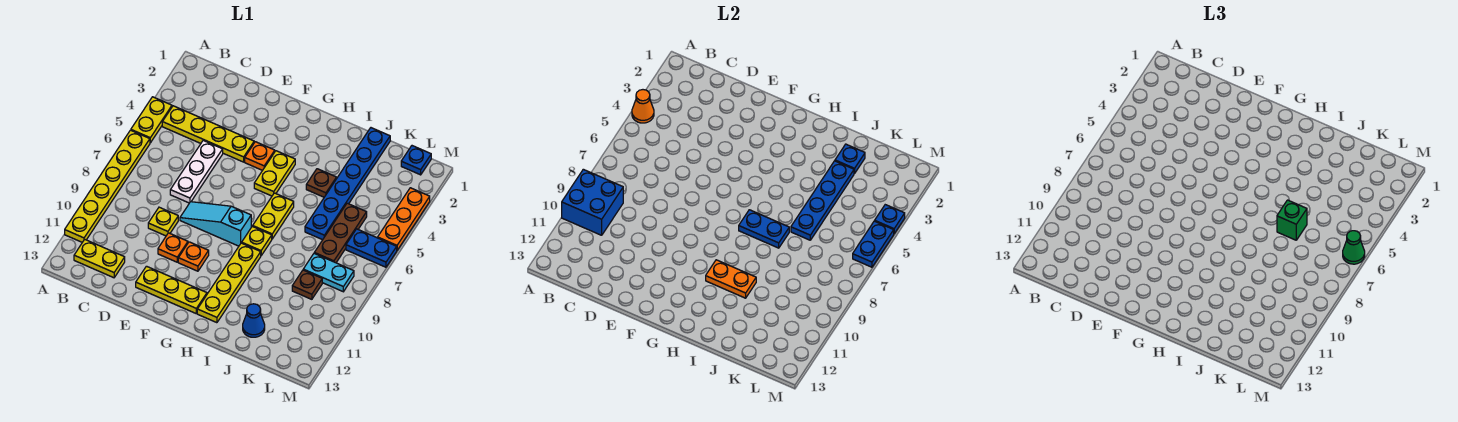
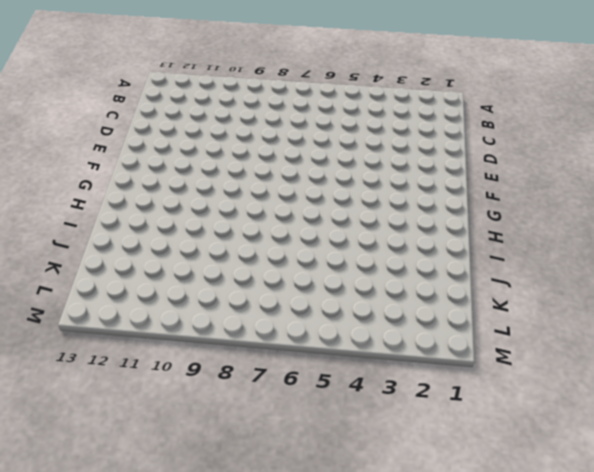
none -> yellow 1x2 plate [131,97,172,143]
none -> yellow 1x6 plate [65,130,150,242]
none -> yellow 1x4 plate [162,106,254,162]
none -> yellow 1x2 plate [74,240,125,278]

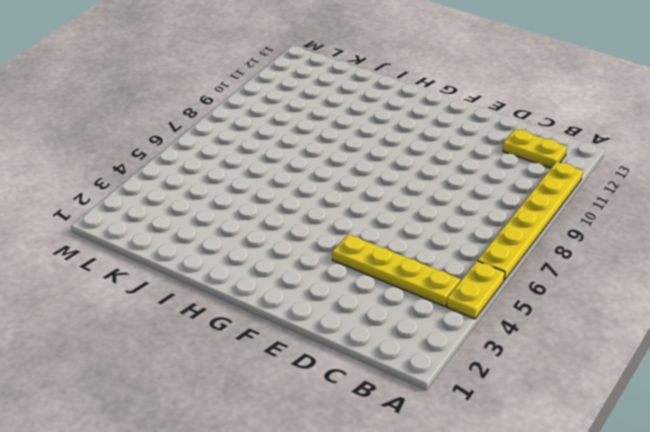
none -> white 1x3 plate [170,141,223,203]
none -> yellow 1x1 plate [148,207,178,236]
none -> cyan 1x3 slope [180,202,251,246]
none -> orange 1x1 plate [158,233,188,262]

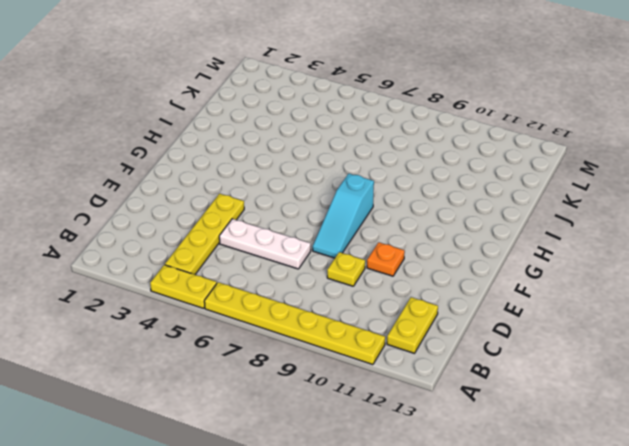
none -> yellow 1x3 plate [136,266,207,313]
none -> orange 1x1 plate [245,142,275,170]
none -> orange 1x1 plate [178,242,209,271]
none -> yellow 1x2 plate [254,151,295,196]

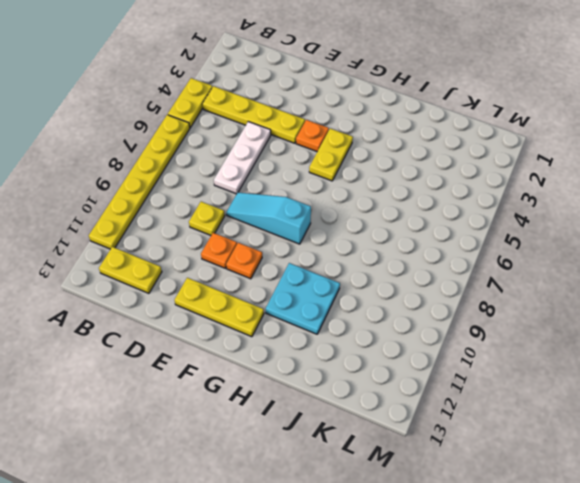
cyan 2x2 plate [266,263,340,334] -> yellow 1x4 plate [197,243,261,323]
none -> yellow 1x2 plate [253,193,294,239]
none -> yellow 1x1 plate [242,226,272,255]
none -> brown 1x1 plate [306,169,336,197]
none -> blue 1x6 plate [305,128,390,240]

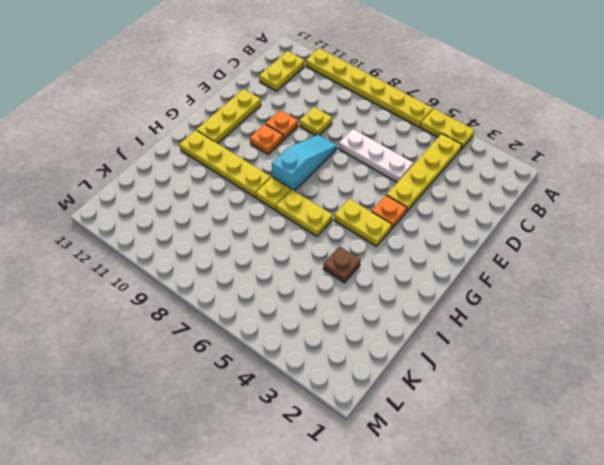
none -> blue 1x6 plate [305,128,390,240]
none -> blue 1x1 cone [243,304,265,337]
none -> brown 1x3 plate [314,203,367,263]
none -> cyan 1x2 plate [303,254,354,292]

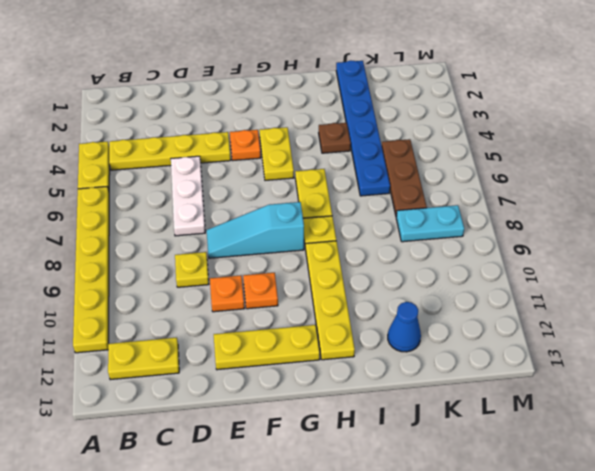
none -> brown 1x1 plate [292,270,322,299]
none -> blue 1x1 plate [401,146,431,175]
none -> blue 1x2 plate [346,229,397,267]
none -> orange 1x3 plate [378,188,430,250]

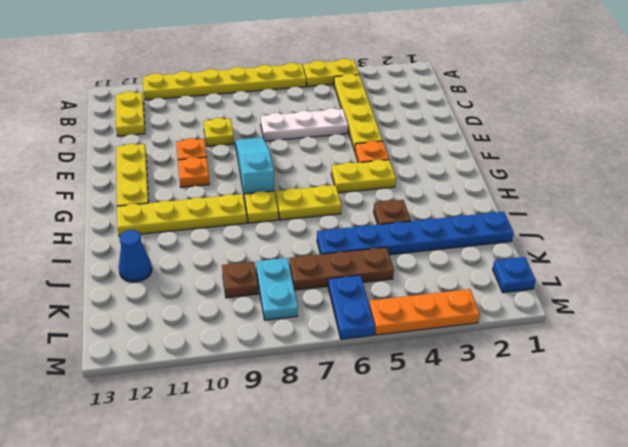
none -> orange 1x1 cone [632,90,654,123]
none -> blue 2x2 brick [562,169,623,235]
none -> blue 1x2 plate [739,210,789,248]
none -> orange 1x2 plate [706,260,756,298]

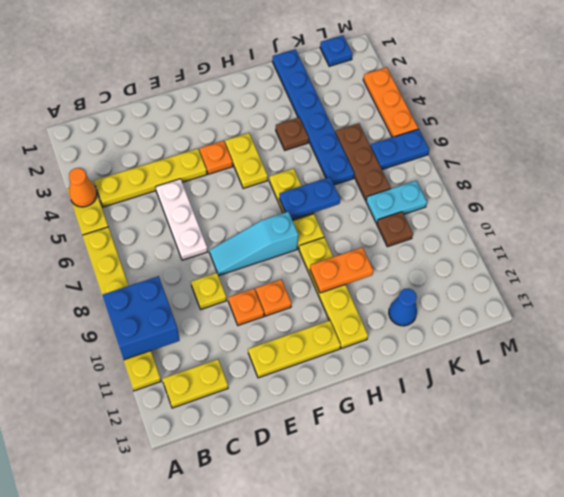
none -> blue 1x1 plate [835,144,865,174]
none -> blue 1x4 plate [791,161,854,240]
none -> blue 1x1 plate [875,205,905,233]
none -> blue 1x2 plate [853,221,894,267]

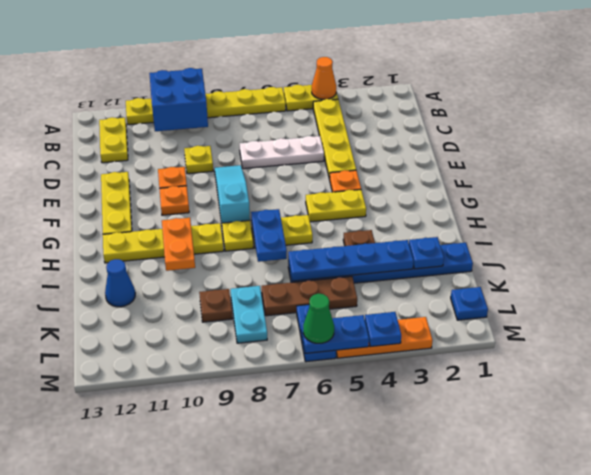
none -> green 1x1 brick [1277,200,1307,240]

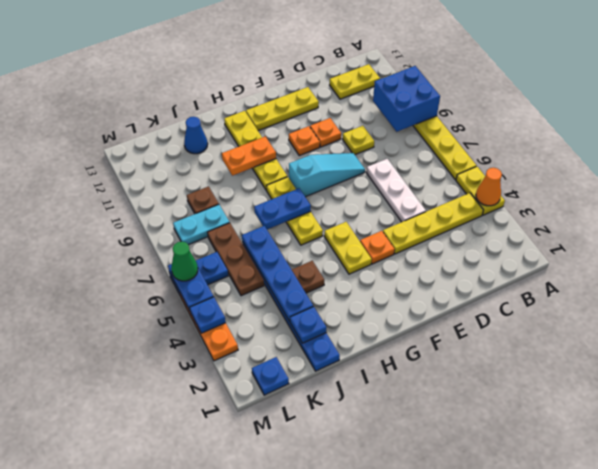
none -> green 1x1 brick [1277,200,1307,240]

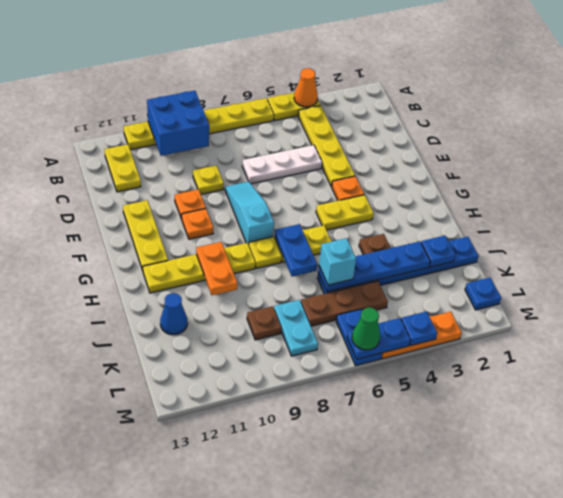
cyan 1x1 brick [319,238,356,285] -> green 1x1 brick [1277,200,1307,240]

